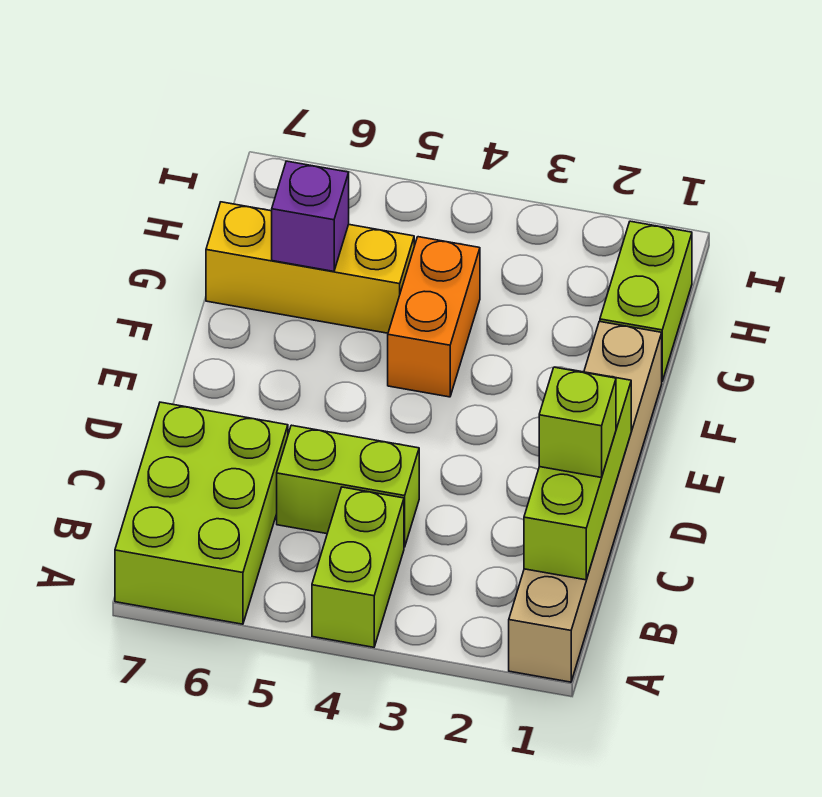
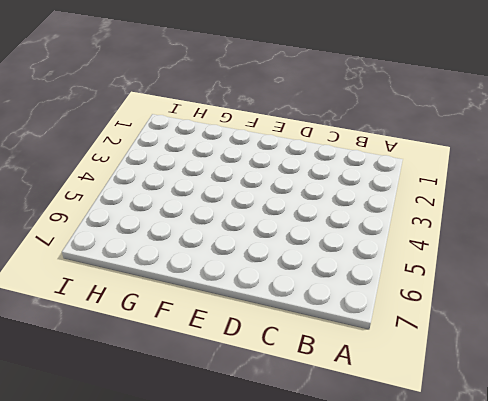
none -> tan 1x6 brick [509,321,662,682]
none -> lime 1x2 brick [312,487,404,647]

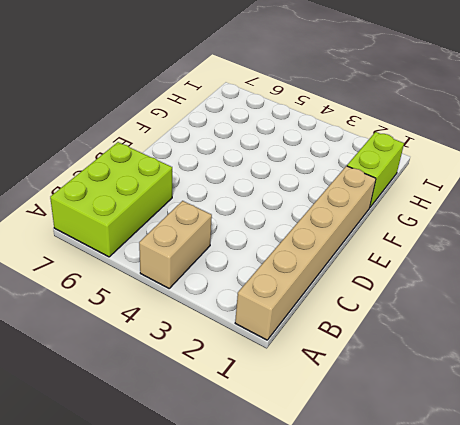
tan 1x2 brick [139,201,212,288] -> lime 1x2 brick [312,487,404,647]
none -> lime 1x2 brick [277,425,419,547]
none -> orange 1x2 brick [388,237,480,397]

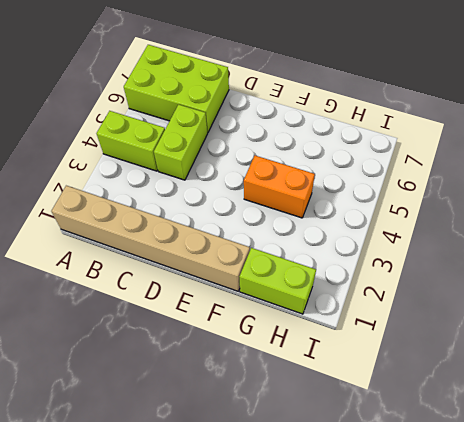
none -> yellow 1x3 brick [206,202,414,333]
none -> lime 1x3 brick [524,369,631,580]

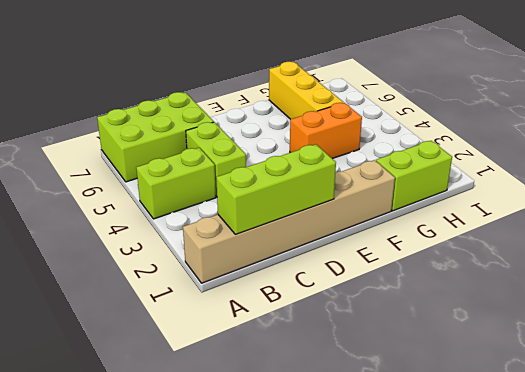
none -> purple 1x1 brick [272,161,349,271]
none -> lime 1x1 brick [539,367,616,478]

